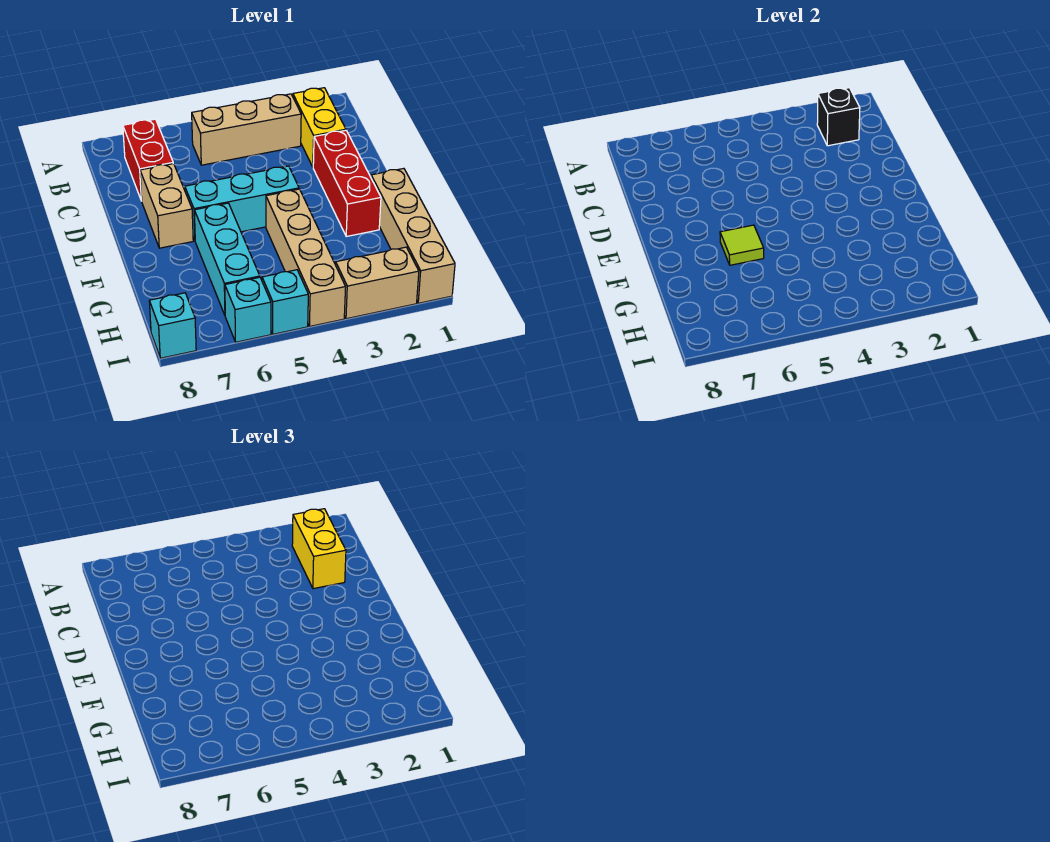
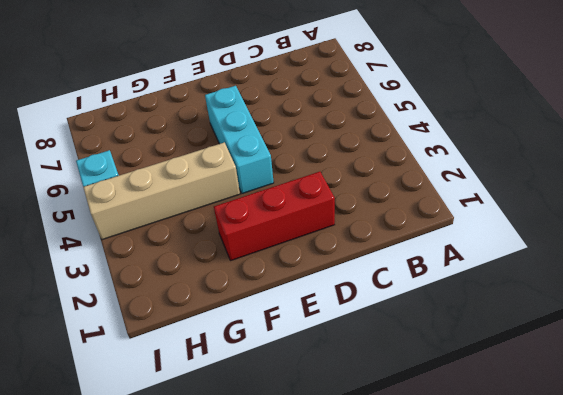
none -> yellow 1x2 brick [293,88,346,167]
none -> tan 1x3 brick [192,94,301,165]
none -> red 1x2 brick [123,119,173,201]

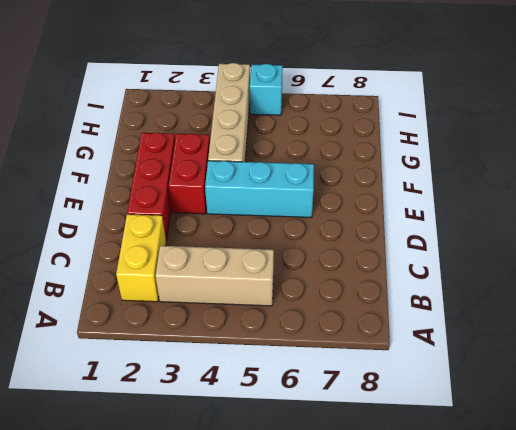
red 1x2 brick [169,134,210,214] -> red 1x2 brick moved to [123,119,173,201]
none -> tan 1x2 brick [140,164,193,248]
none -> tan 1x4 brick [371,169,455,303]
none -> cyan 1x3 brick [194,203,260,315]

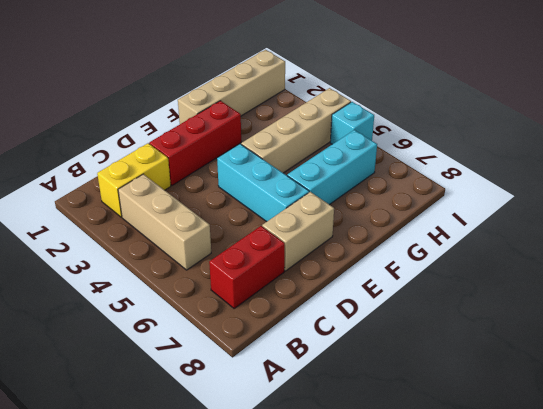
none -> tan 1x2 brick [336,247,419,319]
none -> cyan 1x1 brick [225,277,271,342]
none -> cyan 1x1 brick [149,293,196,358]

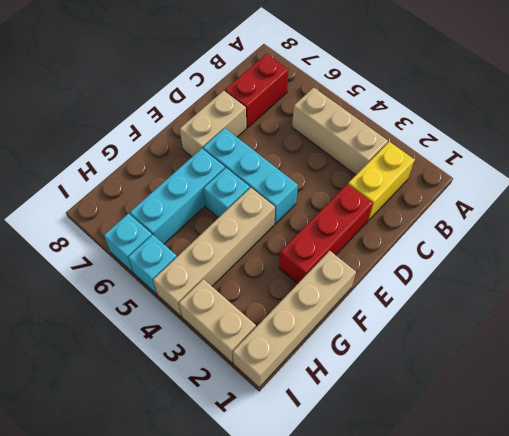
cyan 1x1 brick [204,168,250,218] -> cyan 1x1 brick moved to [149,293,196,358]
none -> black 1x1 brick [817,88,860,146]
none -> lime 1x1 tile [720,225,764,265]
none -> yellow 1x2 brick [292,509,346,589]

